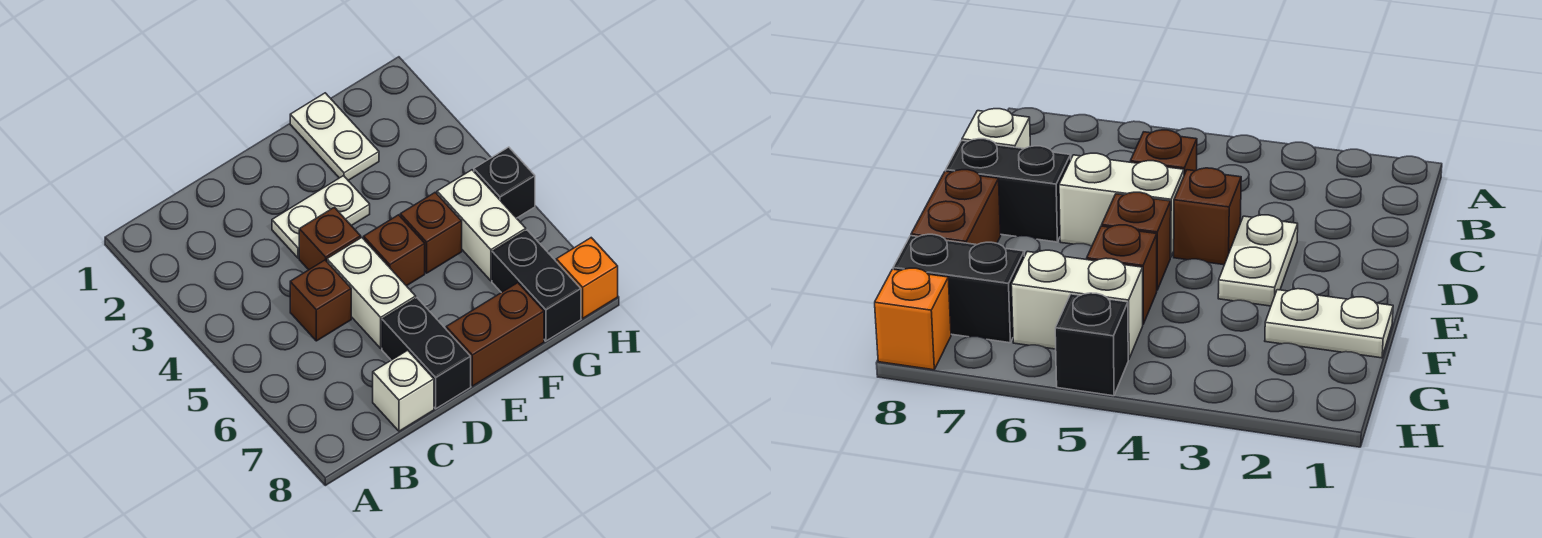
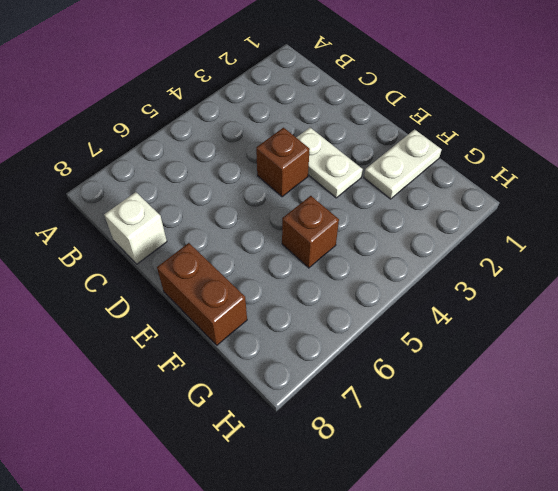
none -> brown 1x1 brick [290,260,351,341]
none -> white 1x2 brick [327,238,416,348]
none -> black 1x2 brick [382,298,471,409]

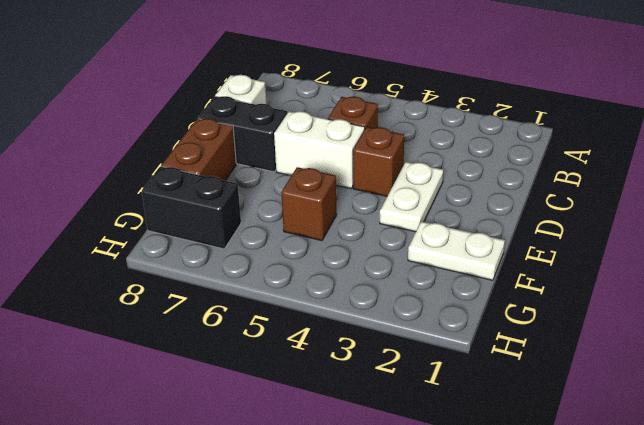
none -> brown 1x1 brick [364,215,425,286]
none -> white 1x2 brick [437,170,526,281]
none -> black 1x1 brick [474,147,535,218]

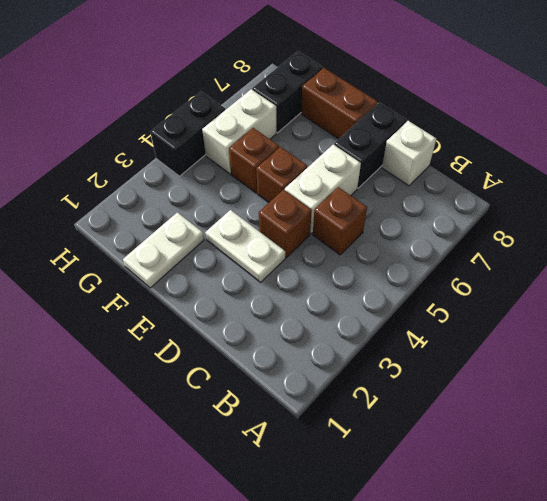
black 1x2 brick [150,92,225,176] -> black 1x1 brick [474,147,535,218]
none -> orange 1x1 brick [556,238,618,318]

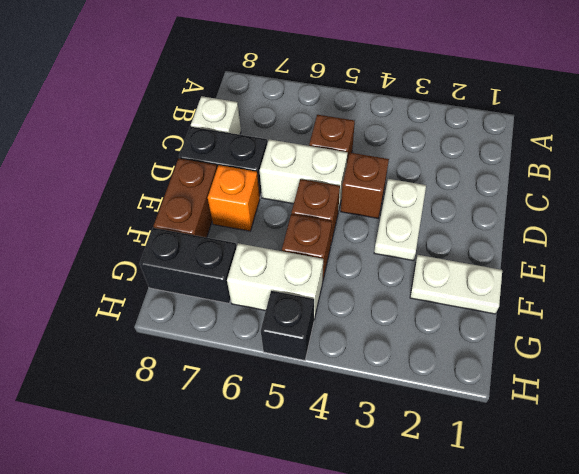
orange 1x1 brick [208,165,260,231] -> orange 1x1 brick moved to [556,238,618,318]

